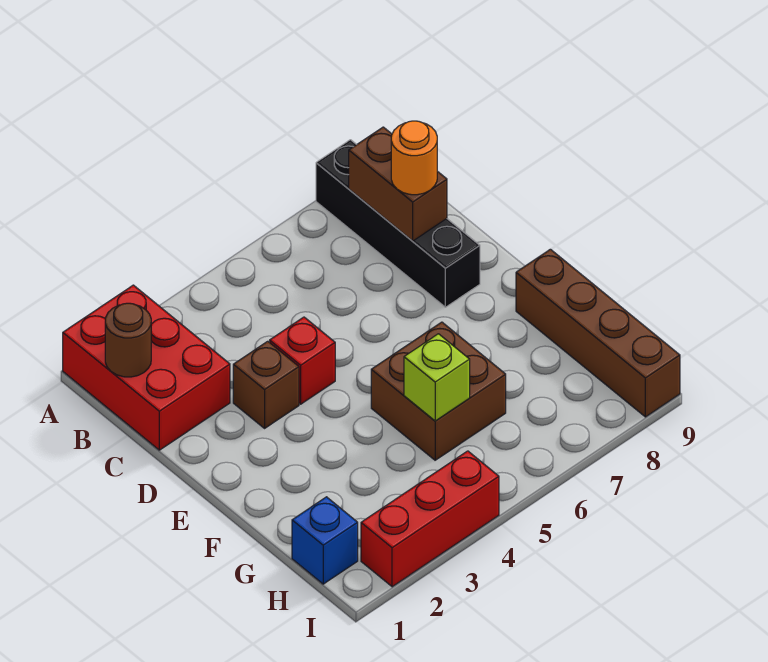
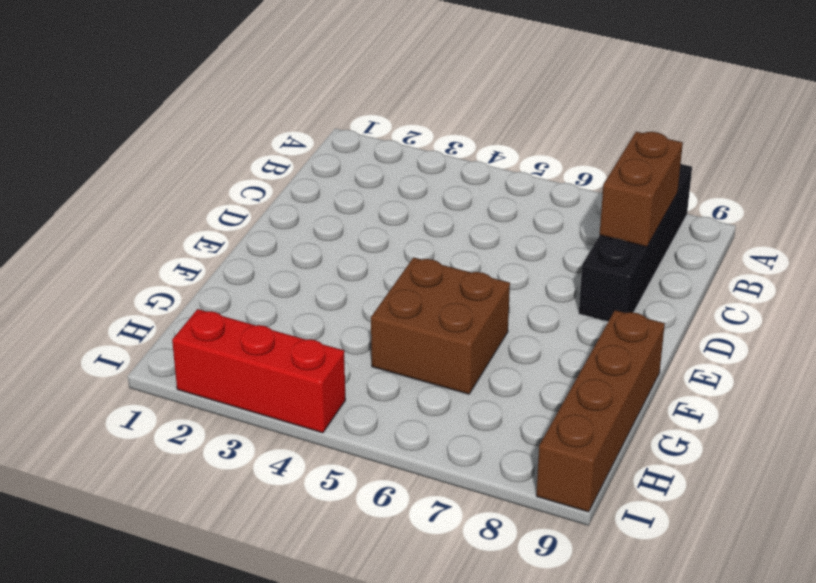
none -> red 2x3 brick [63,285,230,450]
none -> brown 1x1 brick [233,341,299,428]
none -> red 1x1 brick [270,317,335,404]

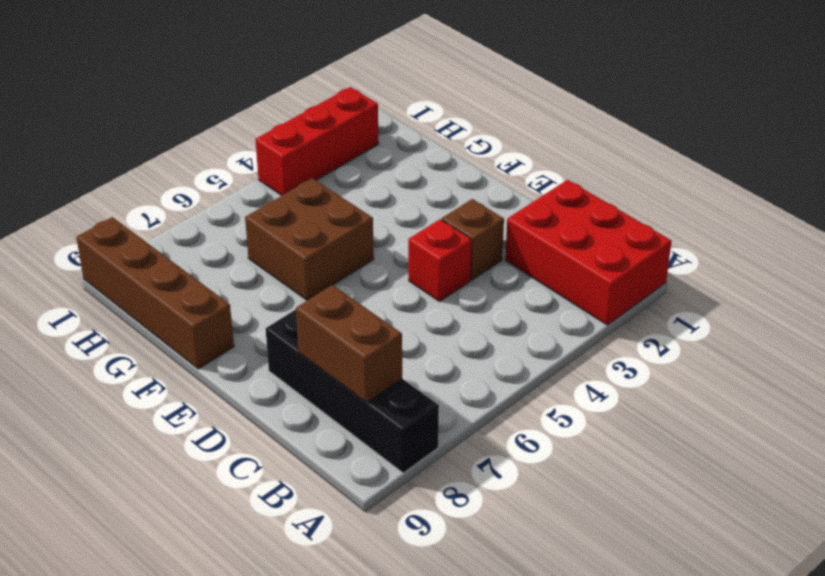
none -> blue 1x1 brick [292,497,358,584]
none -> brown 1x1 round brick [105,303,151,377]
none -> lime 1x1 brick [404,334,470,421]

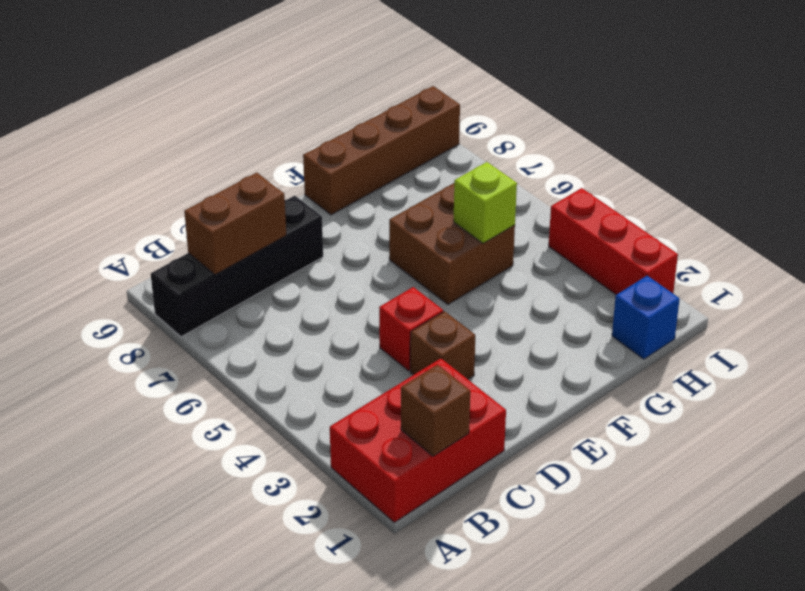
brown 1x1 brick [401,365,470,456] -> brown 1x1 round brick [105,303,151,377]
none -> orange 1x1 round brick [391,121,437,195]

